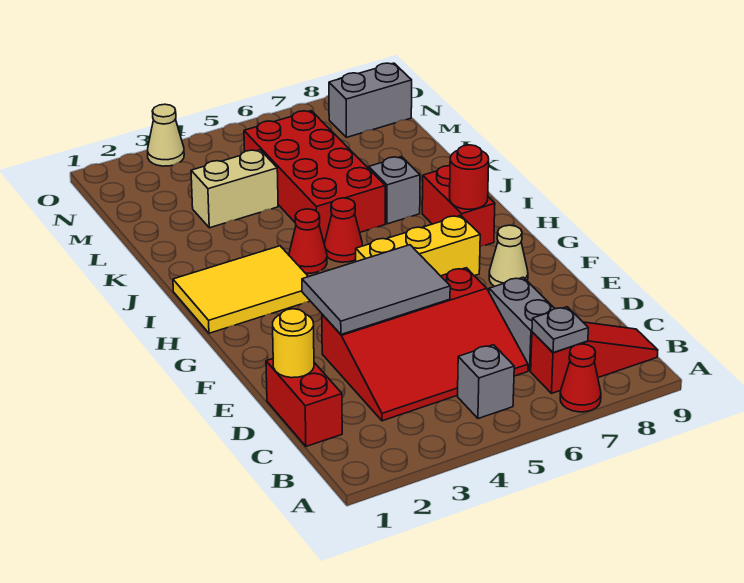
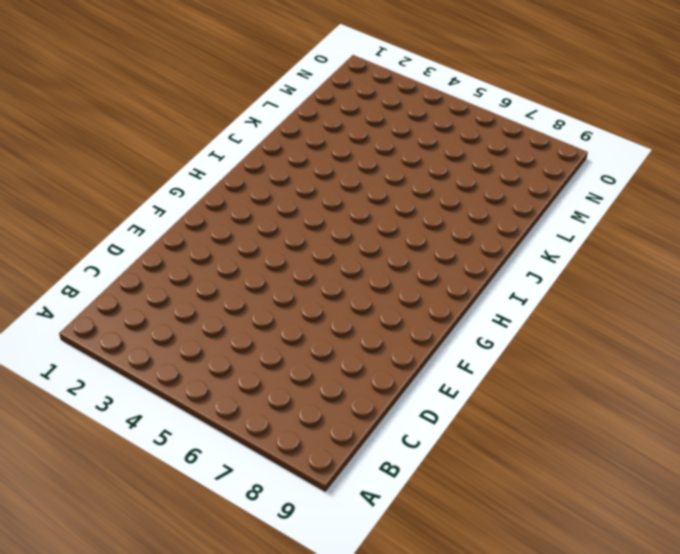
none -> red 1x1 cone [560,344,601,412]
none -> grey 1x1 brick [458,345,514,419]
none -> red 1x3 slope [531,322,658,393]

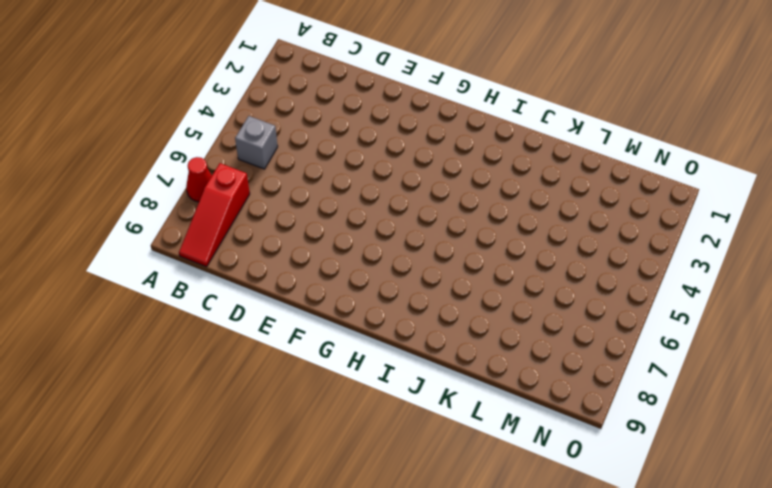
none -> red 1x2 brick [266,359,342,446]
none -> red 3x4 slope [322,268,528,421]
none -> grey 1x2 brick [489,277,555,371]

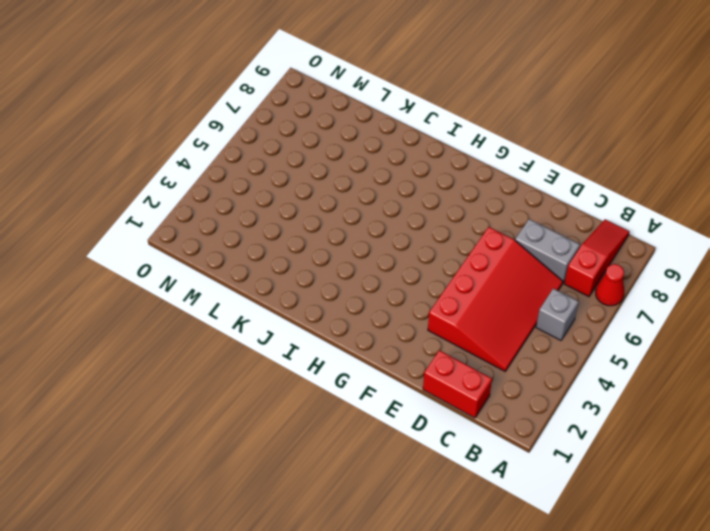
none -> tan 1x1 cone [489,225,528,286]
none -> yellow 1x3 brick [356,215,480,276]
none -> yellow 2x3 tile [173,246,310,333]

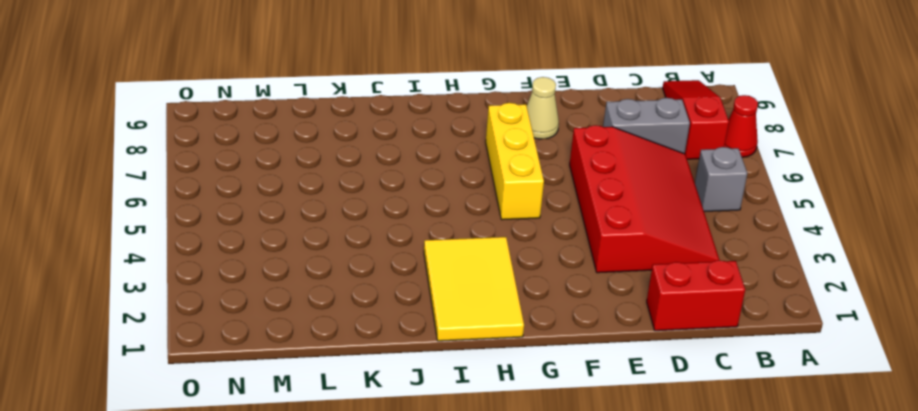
none -> red 1x2 brick [422,166,495,247]
none -> red 1x1 cone [289,209,327,273]
none -> red 1x1 cone [325,198,362,262]

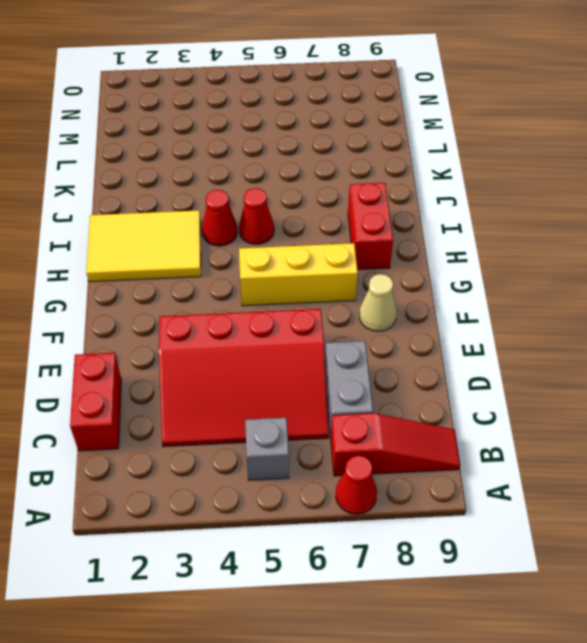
none -> red 2x4 brick [244,111,385,244]
none -> grey 1x1 brick [369,157,420,224]
none -> tan 1x2 brick [191,150,278,228]

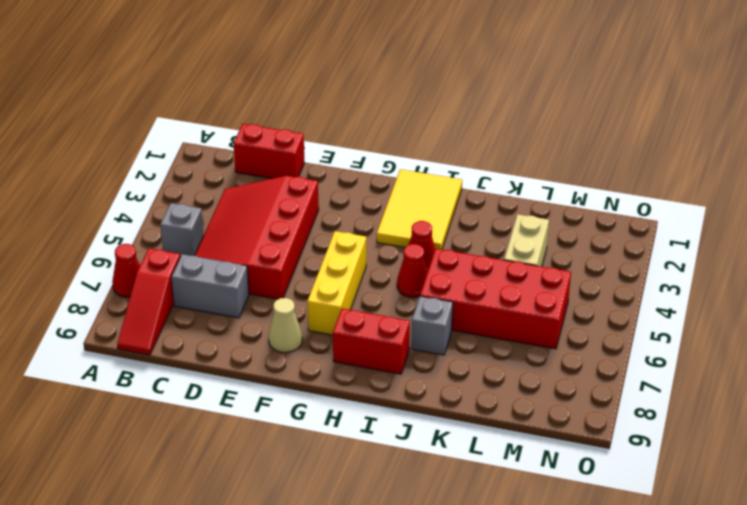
none -> grey 1x2 brick [329,63,412,137]
none -> tan 1x1 cone [148,104,184,166]
none -> grey 1x1 plate [532,307,588,353]

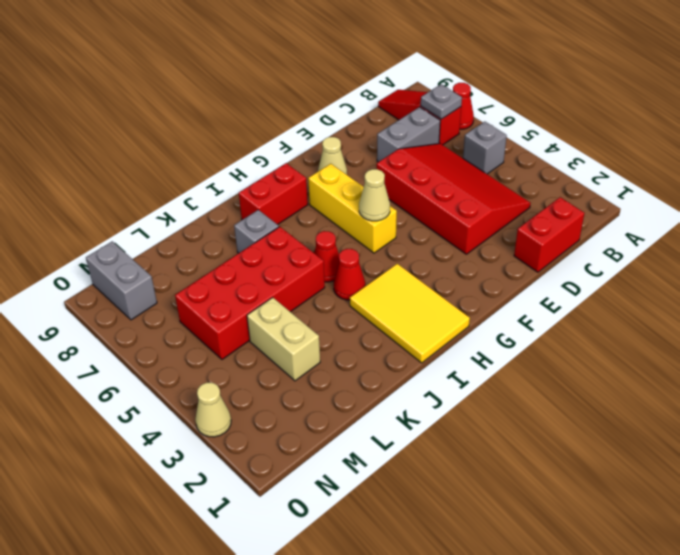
tan 1x1 cone [359,169,390,221] -> none
none -> yellow 1x1 round brick [273,309,314,378]
none -> grey 2x3 tile [302,245,450,334]
none -> red 1x1 round brick [450,145,489,209]

